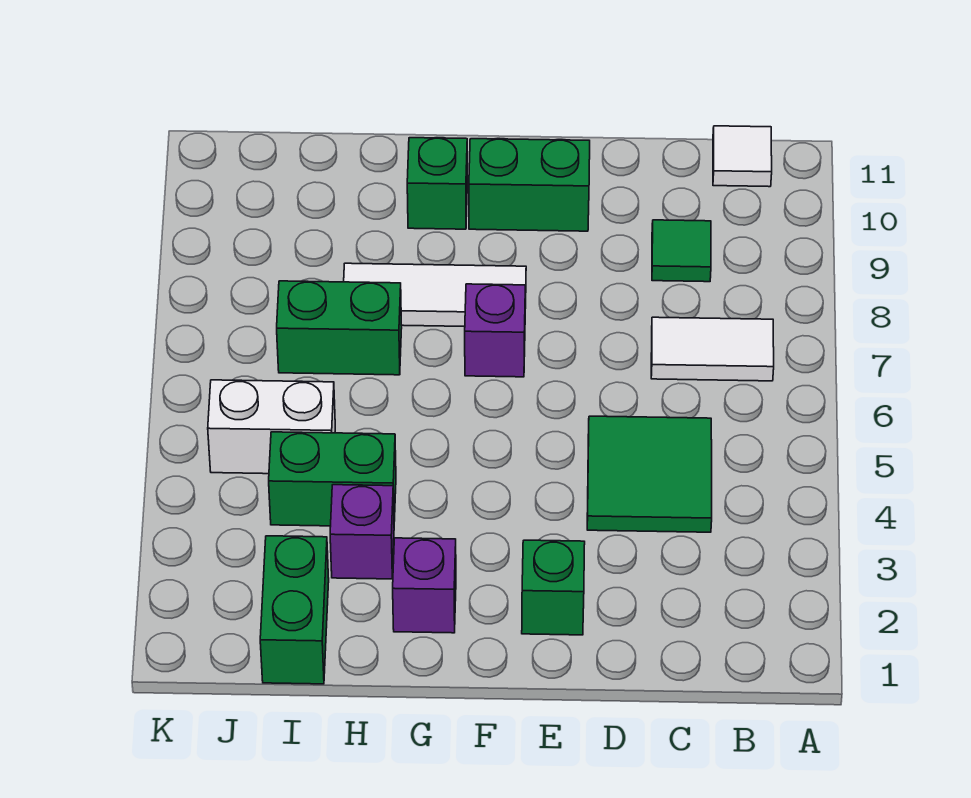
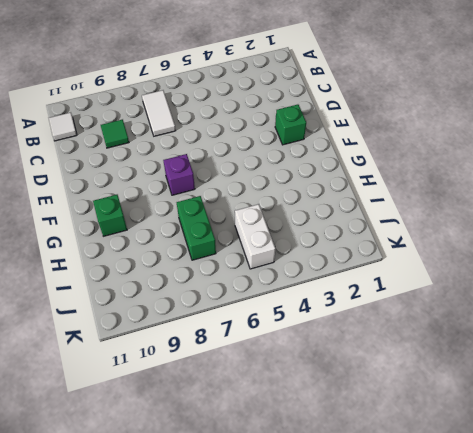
none -> green 2x2 tile [587,416,712,532]
none -> green 1x2 brick [469,139,590,231]
none -> white 1x3 tile [344,263,526,326]

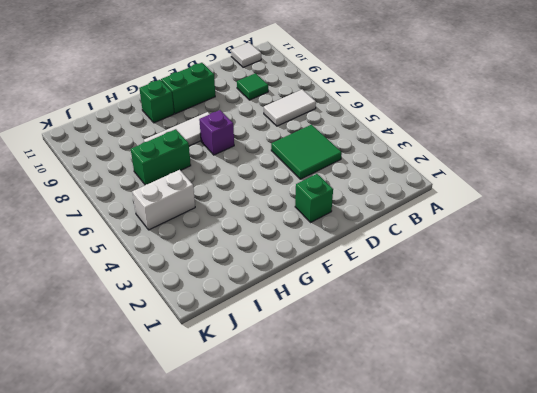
none -> purple 1x1 brick [393,538,456,633]
none -> purple 1x1 brick [330,485,394,579]
none -> green 1x2 brick [269,432,396,526]

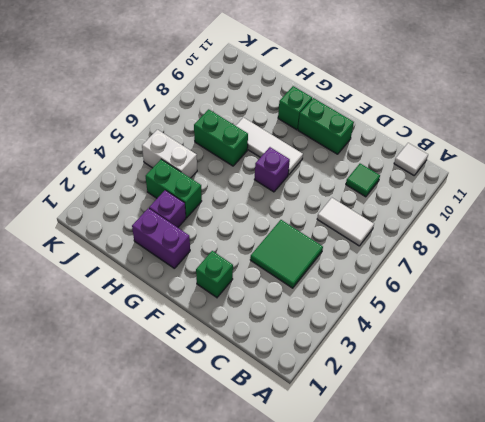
purple 1x2 brick [132,208,190,269] -> purple 1x1 brick [393,538,456,633]
none -> green 1x2 brick [260,536,329,684]

